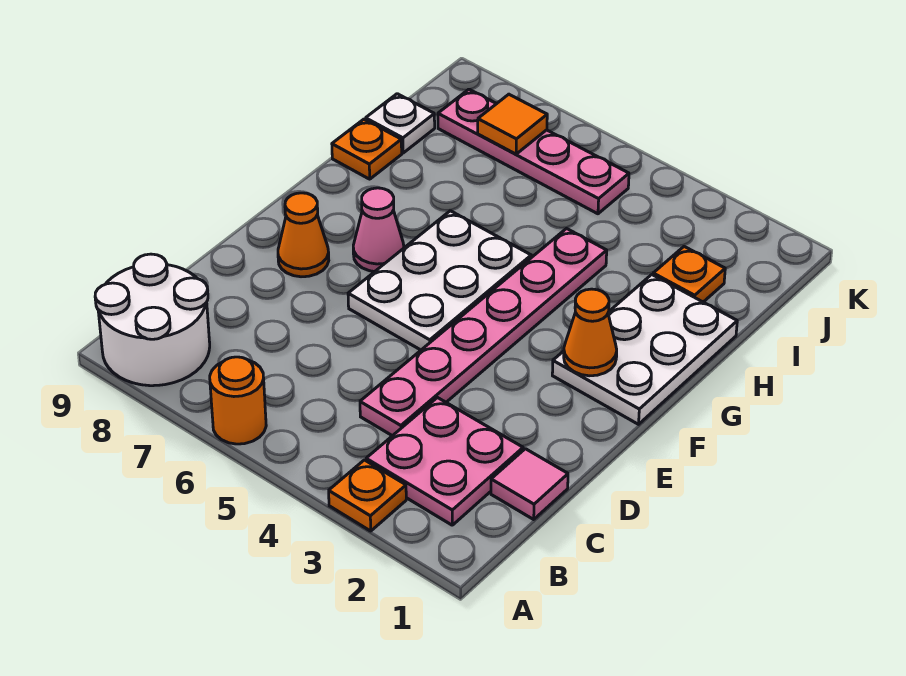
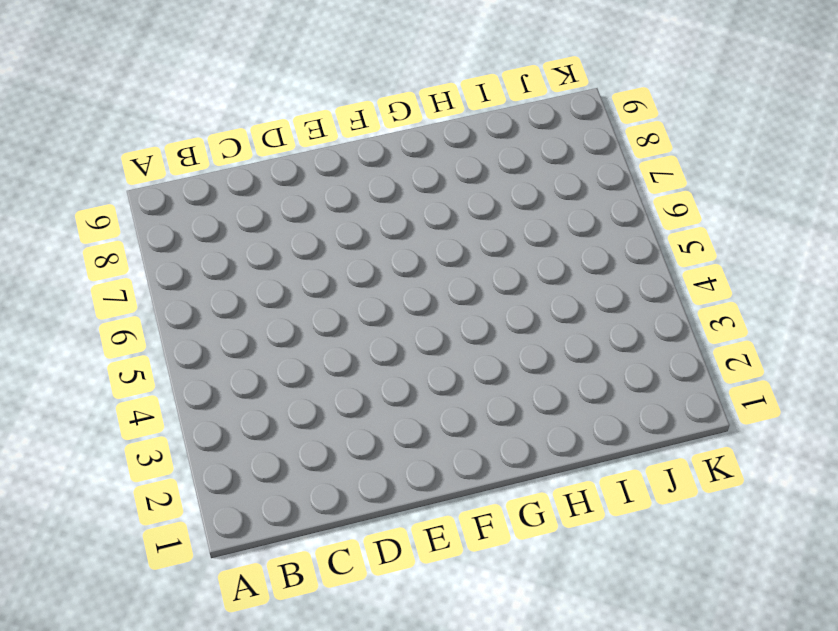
none -> orange 1x1 plate [329,460,406,531]
none -> orange 1x1 round brick [210,357,266,444]
none -> white 2x2 round brick [95,254,210,386]

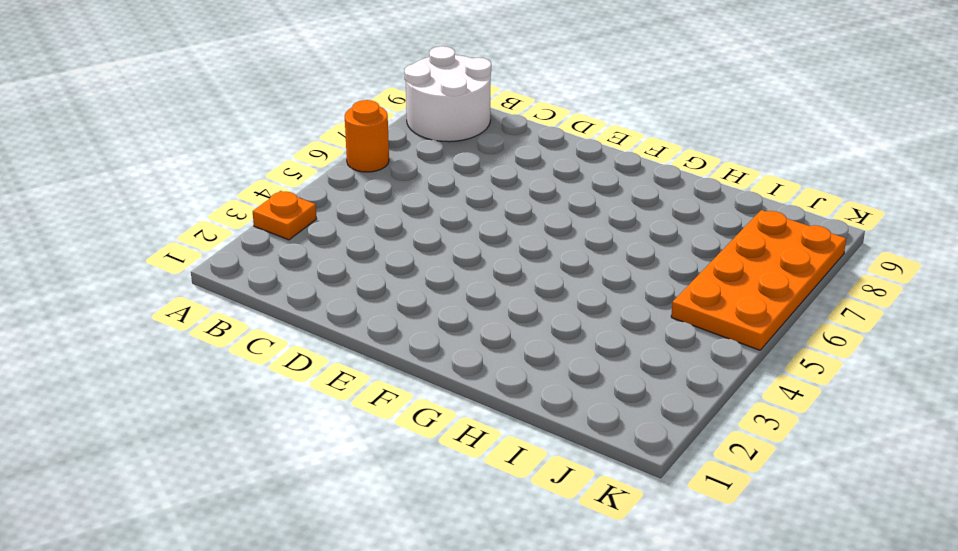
orange 2x4 plate [671,210,846,350] -> pink 1x4 plate [438,89,629,214]
none -> pink 2x2 plate [366,398,523,525]
none -> pink 1x1 tile [491,449,568,519]
none -> pink 1x6 plate [360,229,607,436]

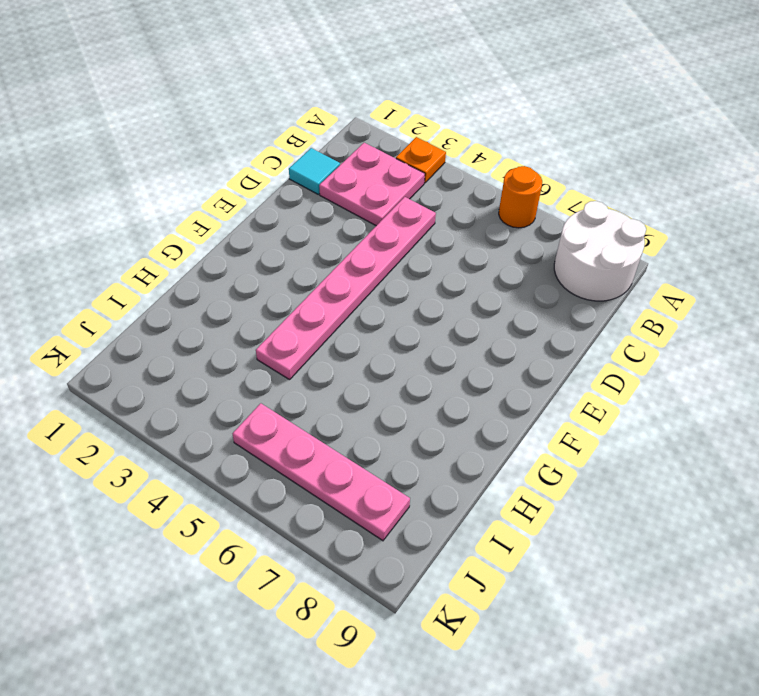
cyan 1x1 tile [289,148,340,194] -> pink 1x1 tile [491,449,568,519]
none -> white 2x3 plate [348,211,531,350]
none -> orange 1x1 cone [278,193,329,277]
none -> white 2x3 plate [552,275,737,424]

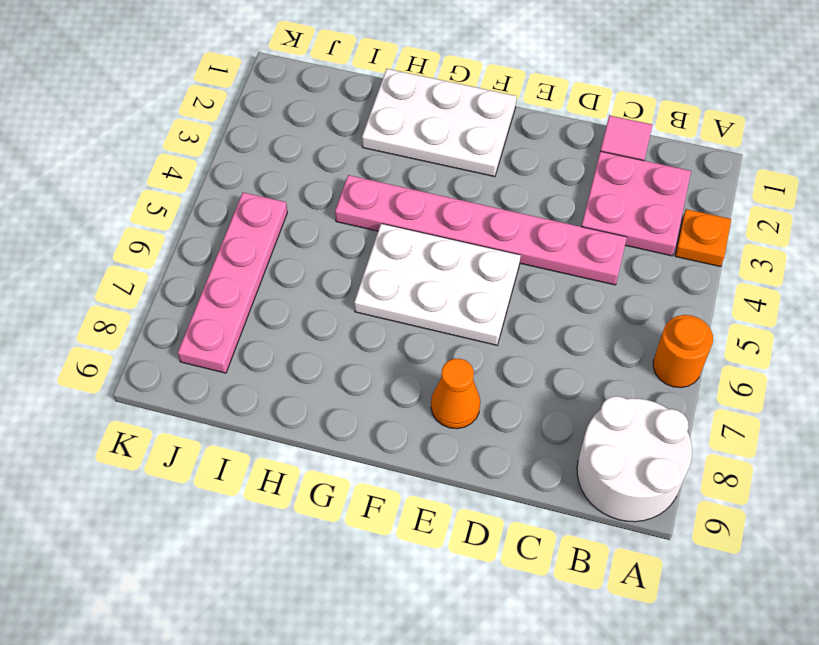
none -> pink 1x1 cone [353,188,404,272]
none -> orange 1x1 plate [332,119,402,179]
none -> orange 1x1 plate [653,247,725,302]

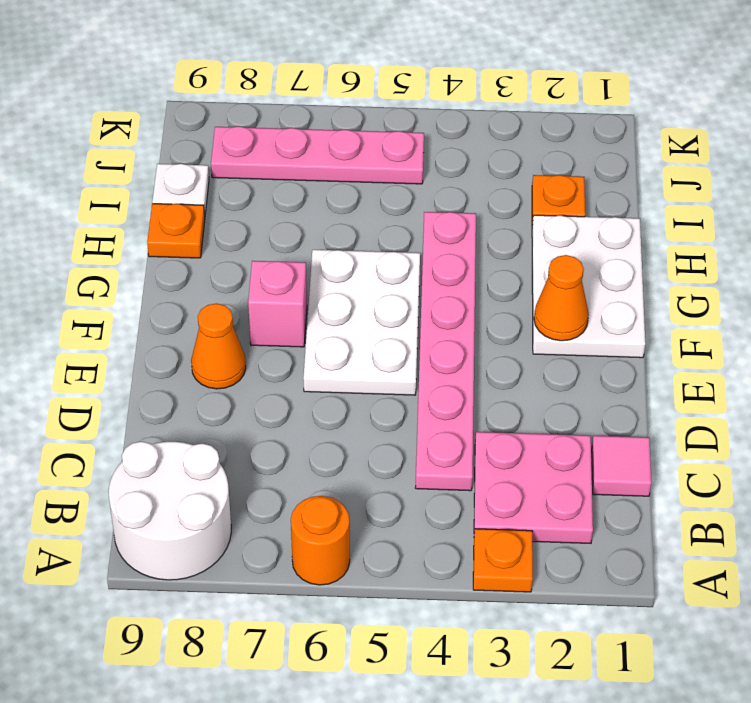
pink 1x1 brick [248,261,307,347] -> pink 1x1 cone [353,188,404,272]
none -> orange 1x1 tile [478,94,547,154]

